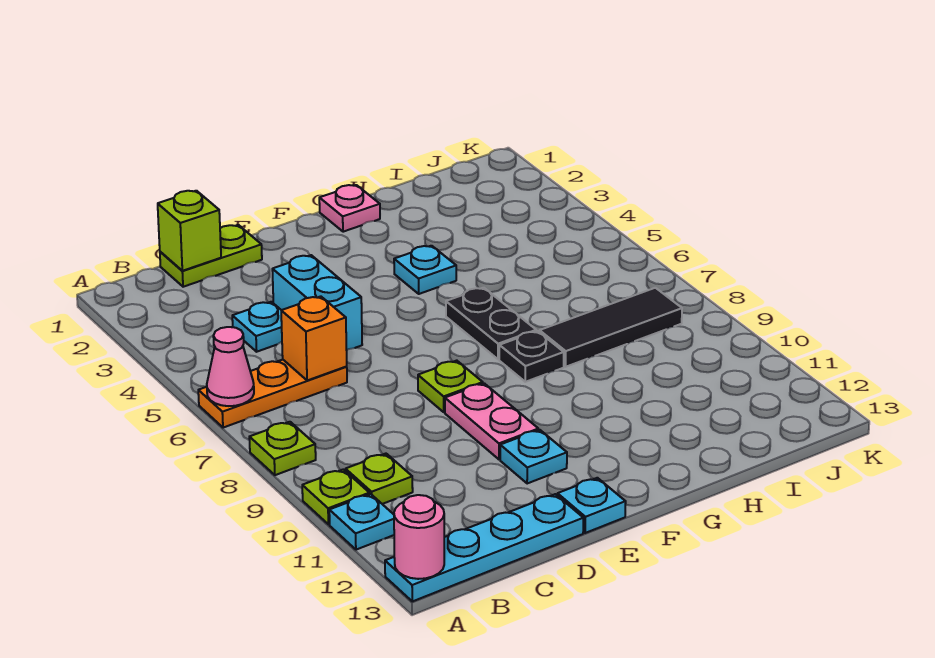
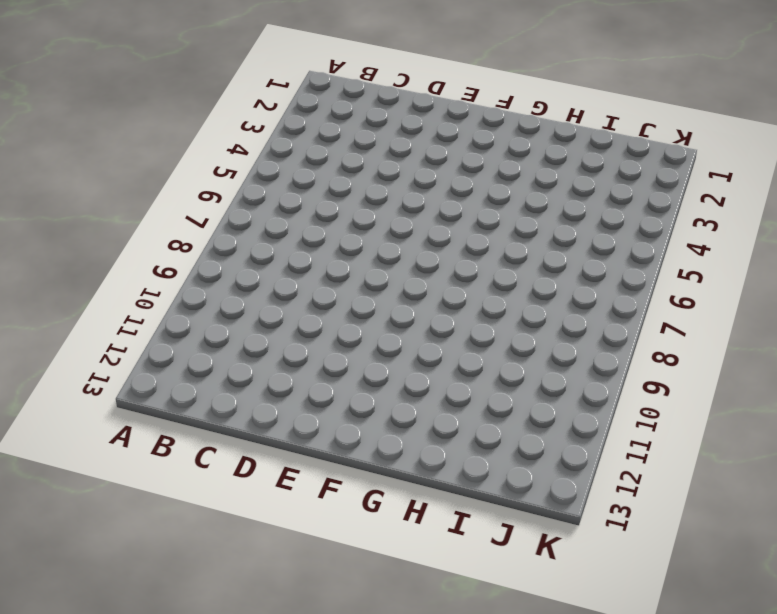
none -> orange 1x3 plate [198,360,347,428]
none -> lime 1x1 plate [249,422,316,475]
none -> lime 1x1 plate [302,469,369,524]

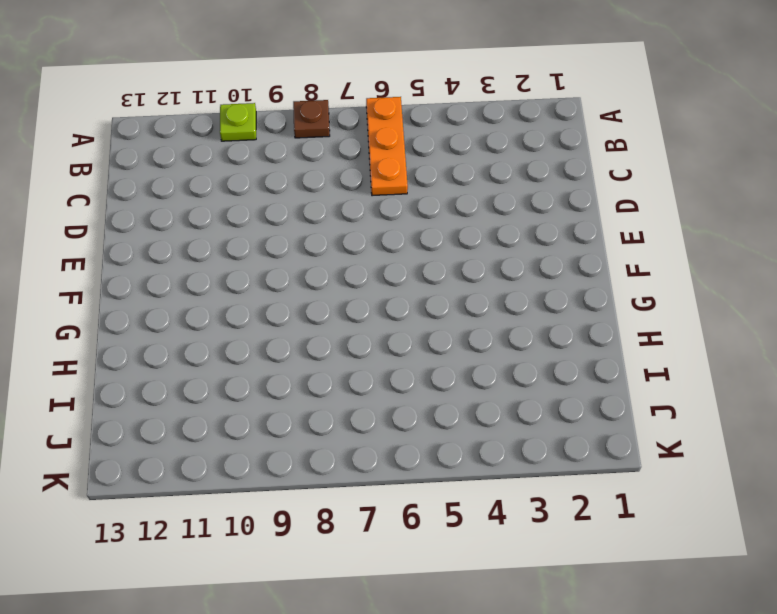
brown 1x1 plate [293,100,330,138] -> lime 1x1 plate [249,422,316,475]
none -> cyan 1x1 plate [329,494,394,550]
none -> cyan 1x4 plate [385,494,583,601]
none -> lime 1x1 plate [346,454,413,504]

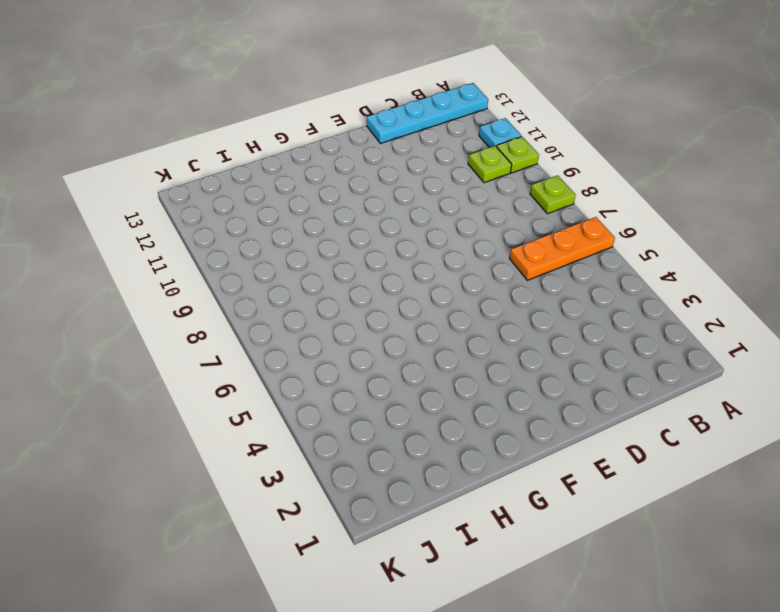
none -> lime 1x2 plate [160,225,262,287]
none -> cyan 1x1 plate [232,302,282,352]
none -> cyan 1x2 brick [272,255,362,350]

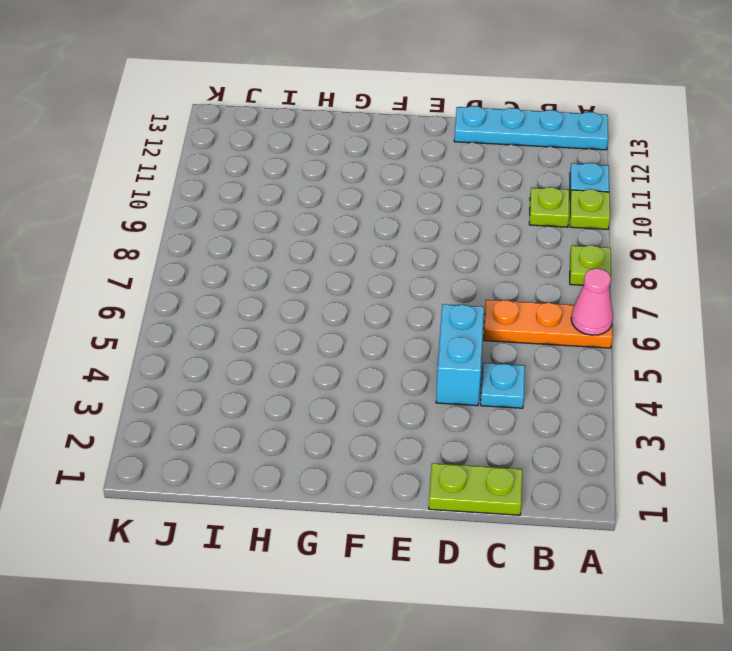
none -> lime 1x1 plate [418,361,483,412]
none -> pink 1x2 plate [445,383,538,459]
none -> cyan 1x1 plate [500,430,567,484]

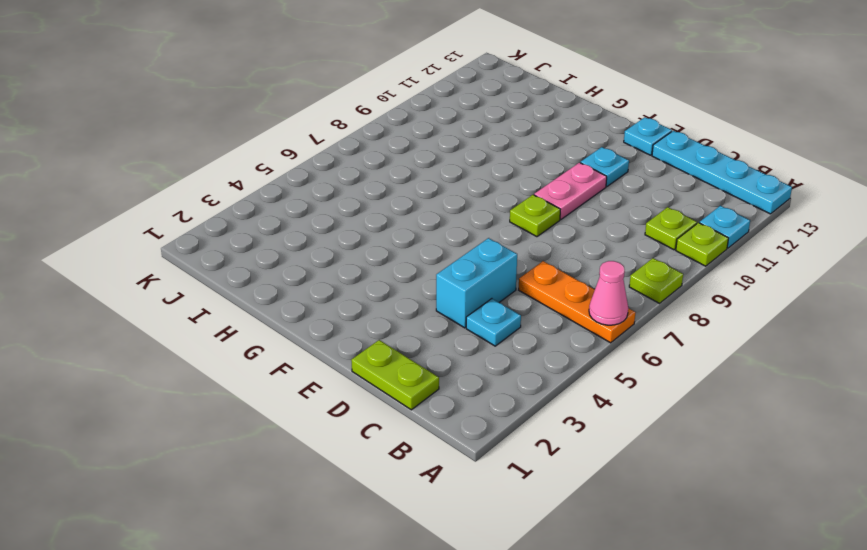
none -> pink 1x1 plate [319,185,380,232]
none -> cyan 1x1 plate [394,246,456,294]
none -> black 1x2 plate [446,288,536,359]

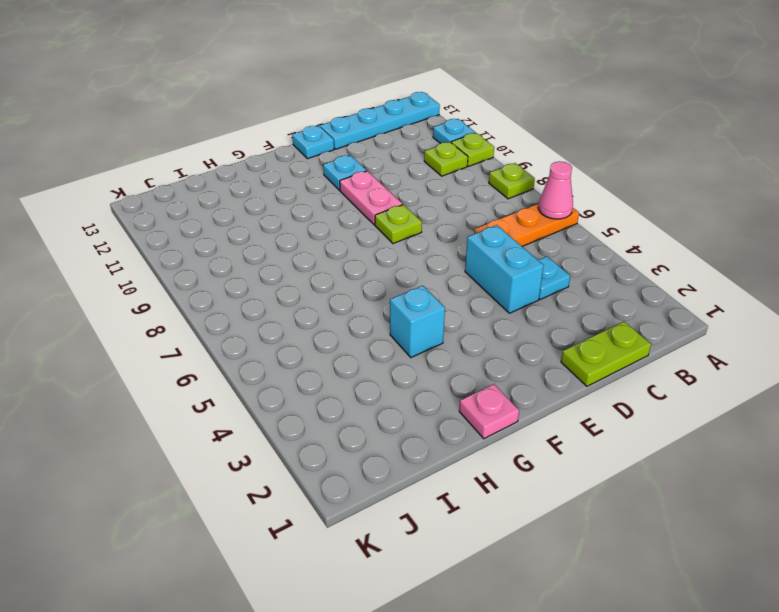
cyan 1x1 brick [390,286,445,357] -> cyan 1x1 plate [394,246,456,294]
none -> black 1x2 plate [446,288,536,359]
none -> black 1x1 plate [499,331,564,382]
none -> black 1x3 tile [539,288,682,367]

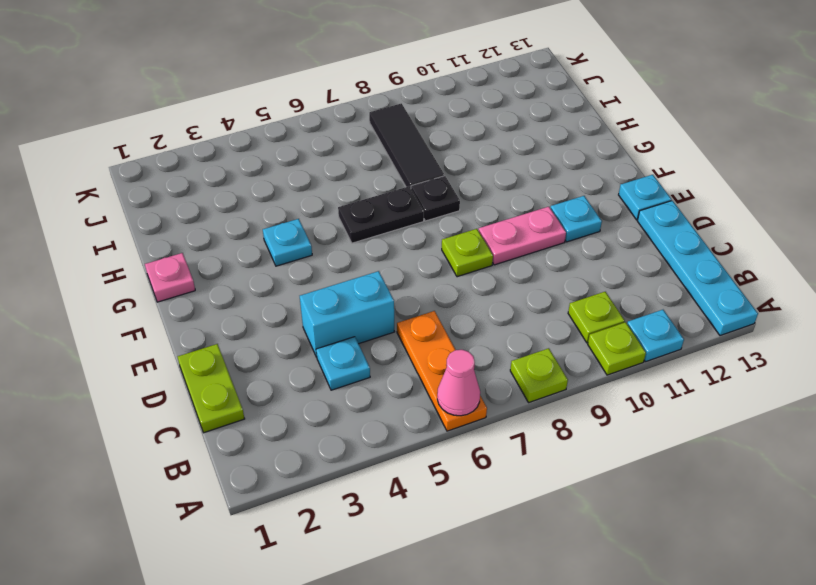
none -> pink 1x1 round brick [394,495,444,579]
none -> lime 1x1 brick [158,191,221,271]
none -> orange 1x1 brick [281,296,347,381]

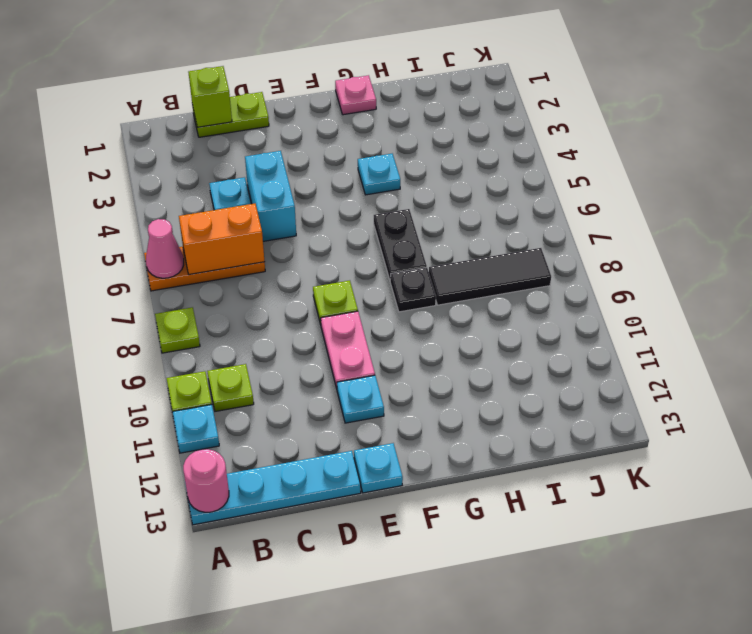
orange 1x2 brick [179,204,265,274] -> orange 1x1 brick [281,296,347,381]

